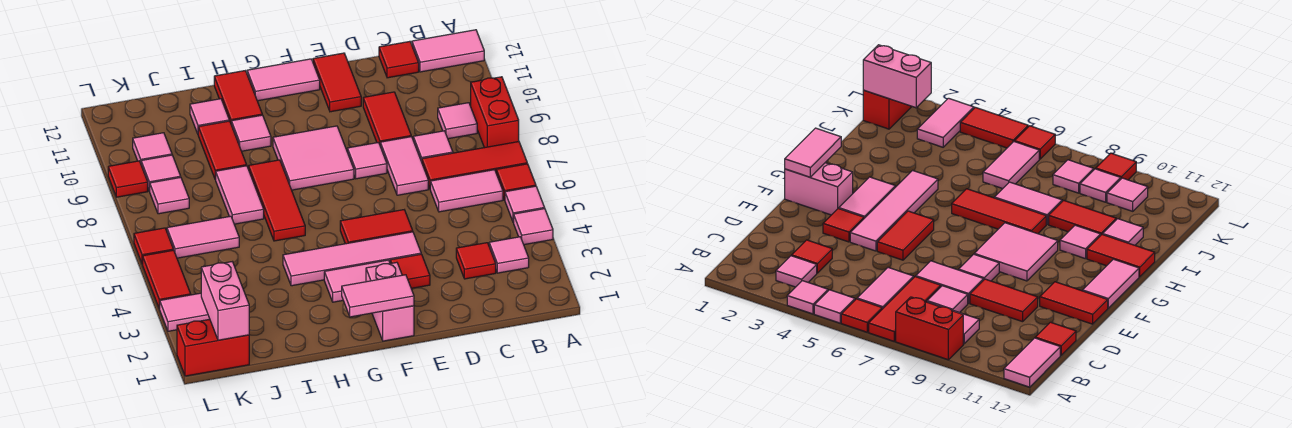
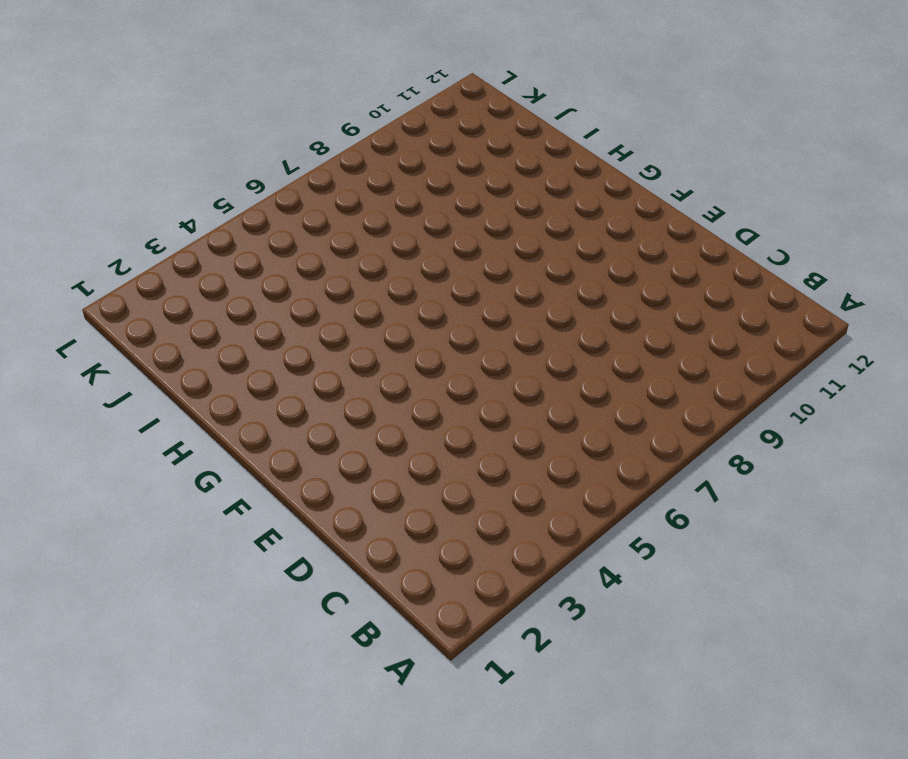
none -> pink 1x1 tile [514,209,553,245]
none -> pink 1x1 tile [505,186,545,223]
none -> red 1x1 tile [496,164,536,200]
none -> red 1x3 tile [422,142,527,188]

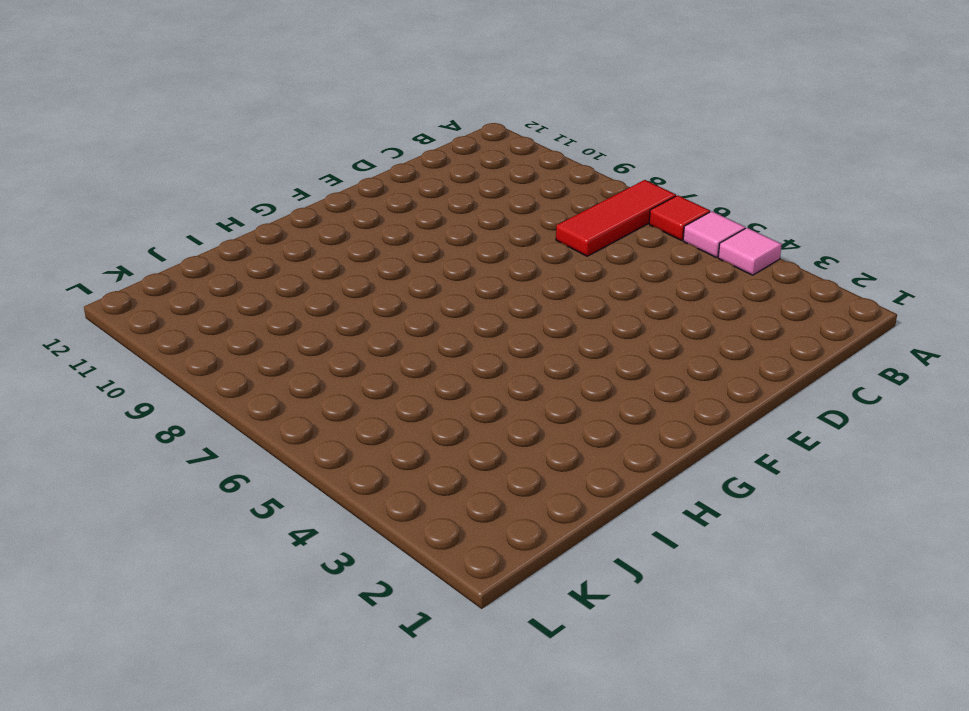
none -> red 1x2 brick [471,77,519,148]
none -> pink 1x2 tile [412,30,484,72]
none -> pink 1x1 tile [489,237,529,273]
none -> pink 1x2 tile [430,170,503,212]

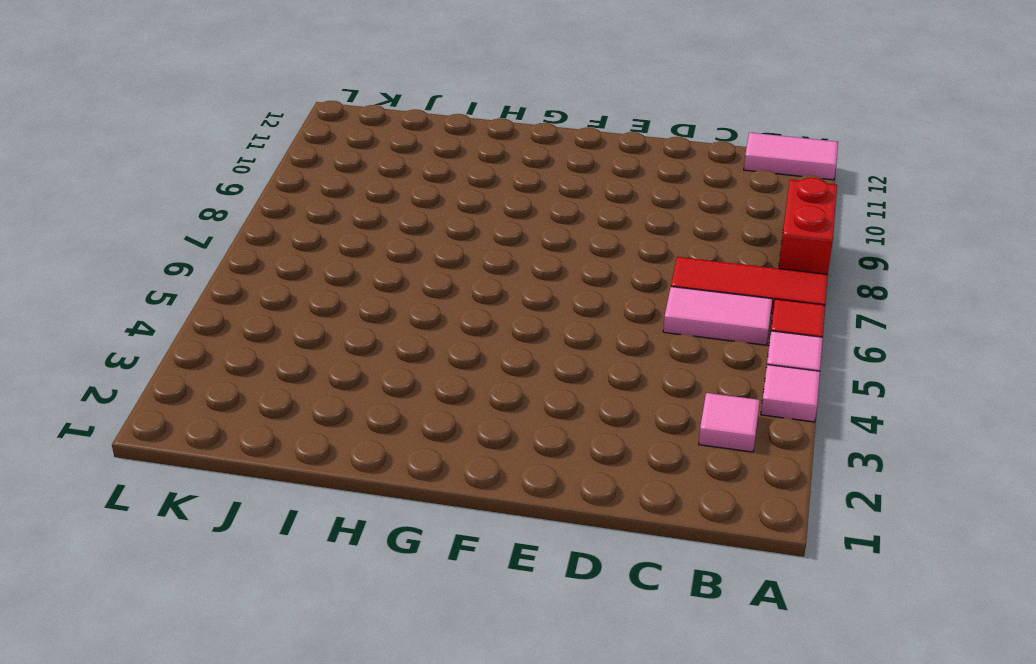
none -> pink 1x1 tile [438,103,477,139]
none -> red 1x1 tile [456,243,496,279]
none -> pink 1x1 tile [413,131,453,162]
none -> red 1x1 tile [379,41,419,78]

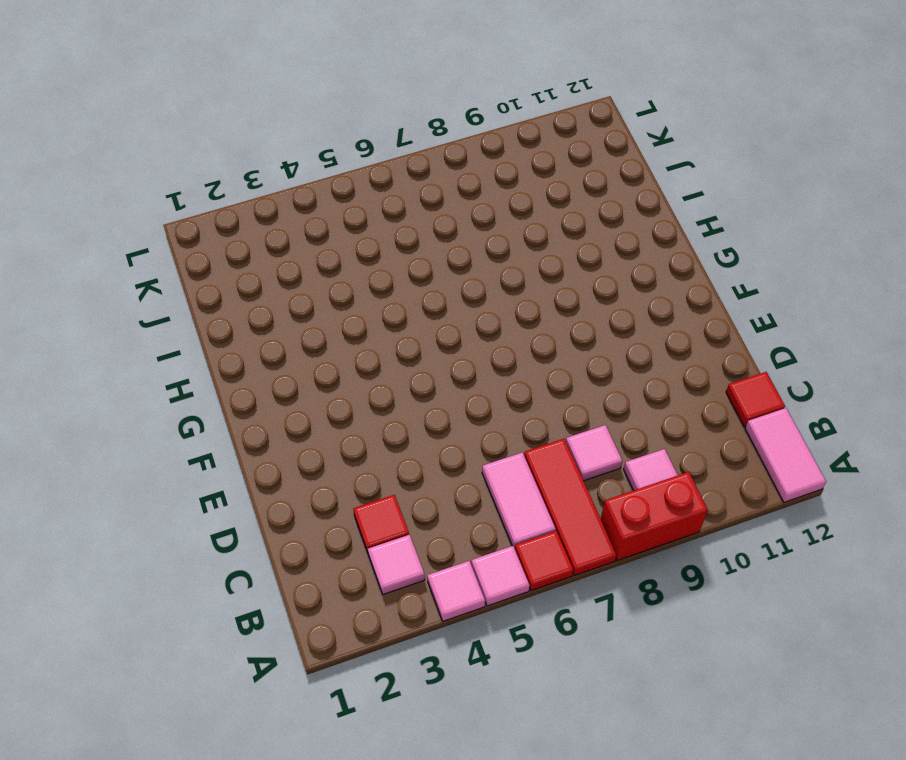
none -> pink 1x2 tile [380,137,428,195]
none -> red 1x2 tile [363,92,411,144]
none -> red 1x1 tile [390,254,430,288]
none -> pink 1x4 tile [283,232,421,286]

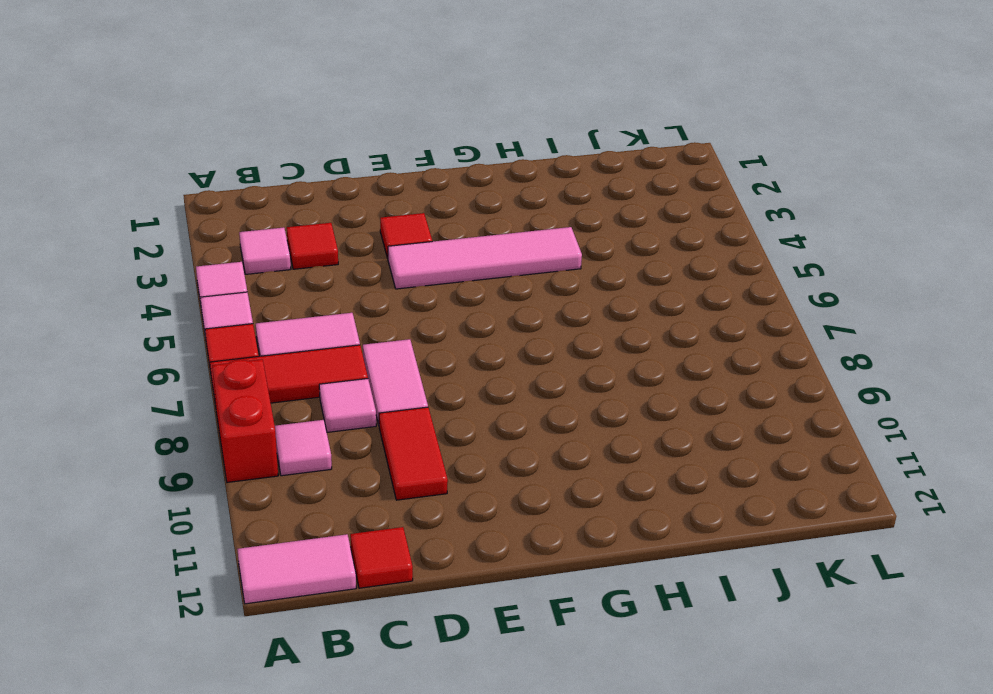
none -> red 1x2 tile [340,210,413,244]
none -> pink 1x1 tile [347,143,387,179]
none -> red 1x2 tile [313,53,361,112]
none -> pink 1x2 brick [366,262,414,341]

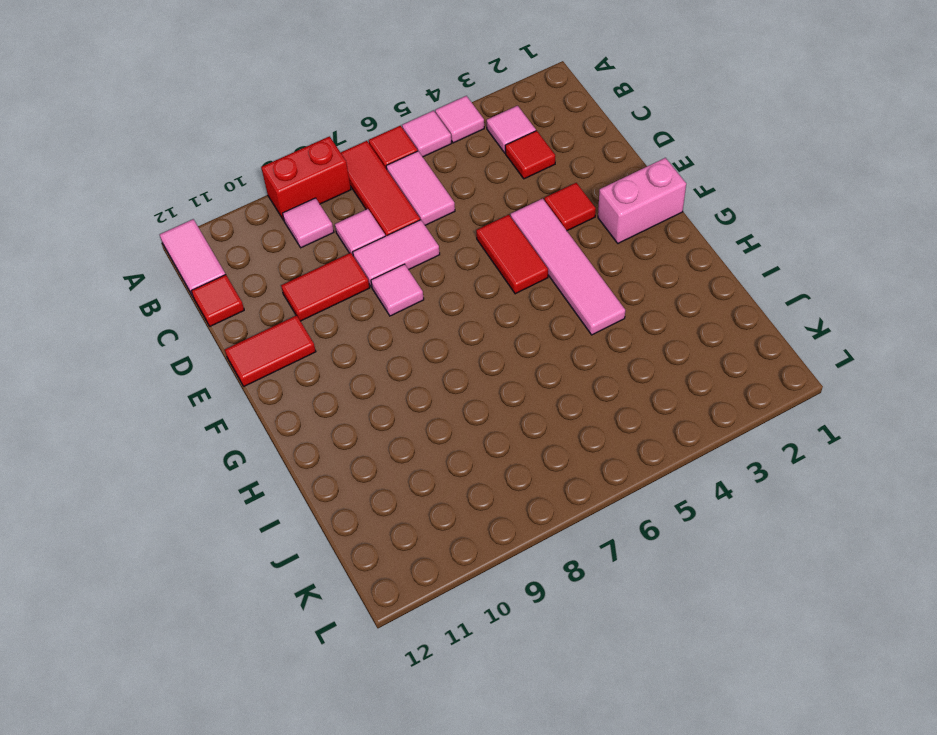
none -> pink 1x2 tile [324,260,390,302]
none -> pink 2x2 tile [273,126,354,190]
none -> pink 1x2 tile [247,59,320,101]
none -> red 1x3 tile [249,160,305,241]

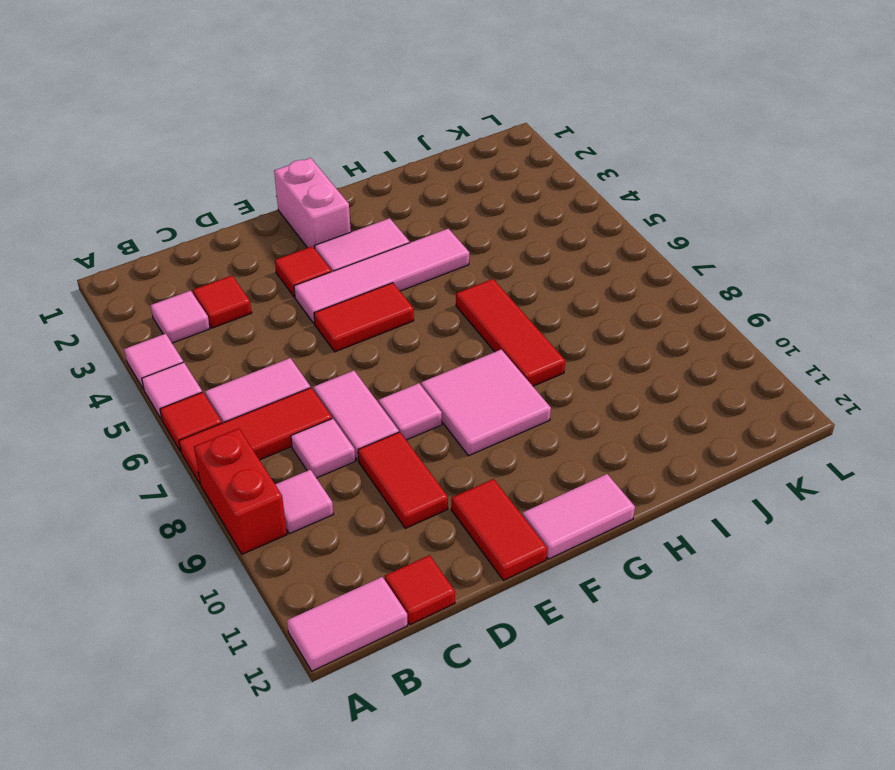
none -> pink 1x1 tile [231,115,271,151]
none -> red 1x2 tile [214,71,262,123]
none -> pink 1x2 tile [215,166,264,224]
none -> red 1x2 tile [198,121,247,179]

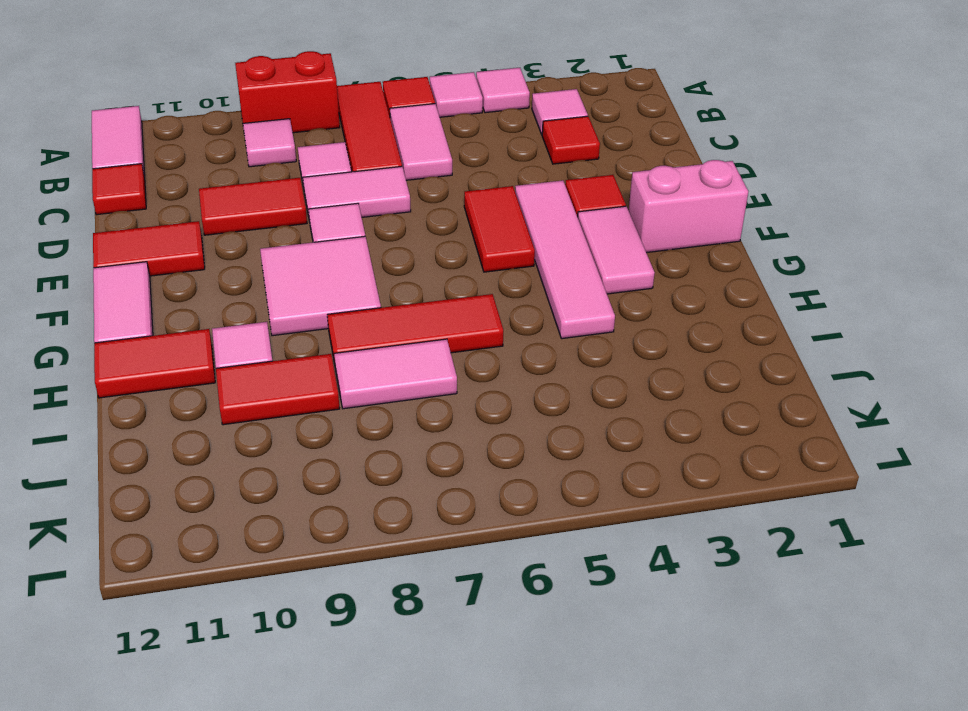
none -> pink 1x1 tile [190,99,229,134]
none -> pink 1x2 tile [167,216,239,258]
none -> red 1x2 brick [177,319,249,376]
none -> pink 1x2 tile [160,293,210,331]

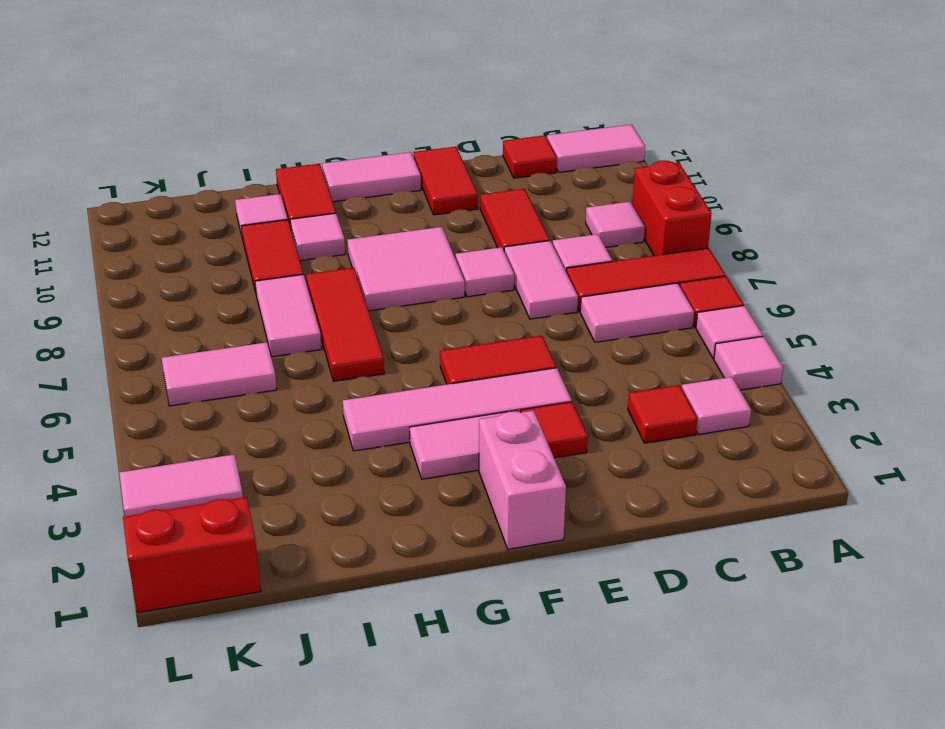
none -> pink 1x1 tile [150,177,189,214]
none -> pink 1x1 tile [141,155,181,191]
none -> pink 1x1 tile [133,133,172,163]
none -> red 1x2 tile [143,250,191,309]

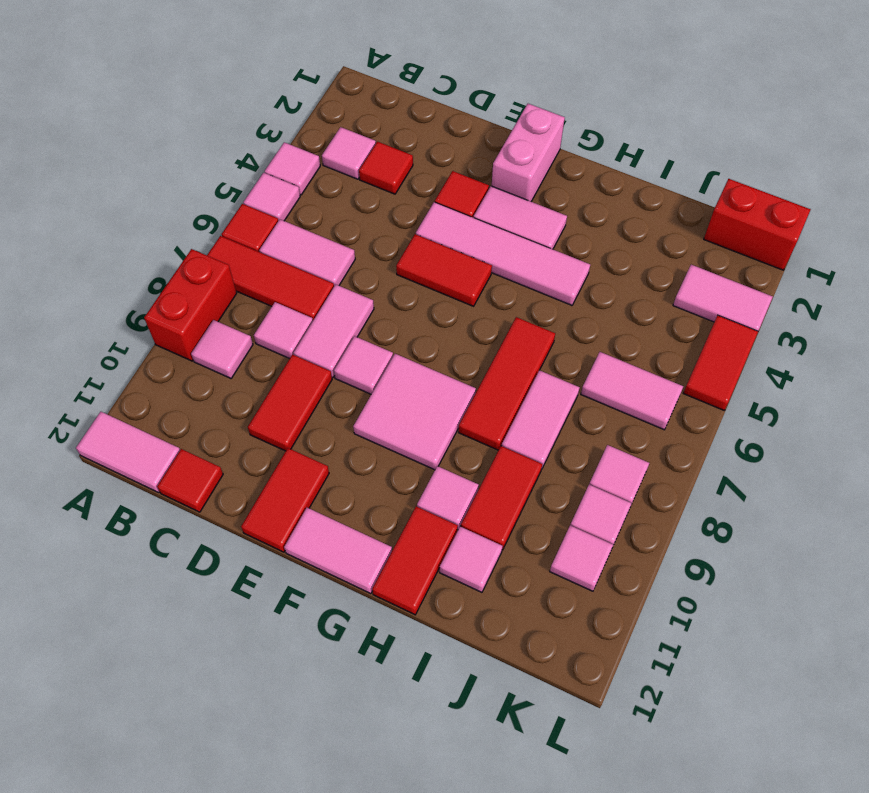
none -> red 1x1 tile [134,228,173,264]
none -> red 1x1 tile [108,161,148,197]
none -> pink 1x2 tile [342,275,414,317]
none -> pink 1x2 brick [201,262,249,340]

